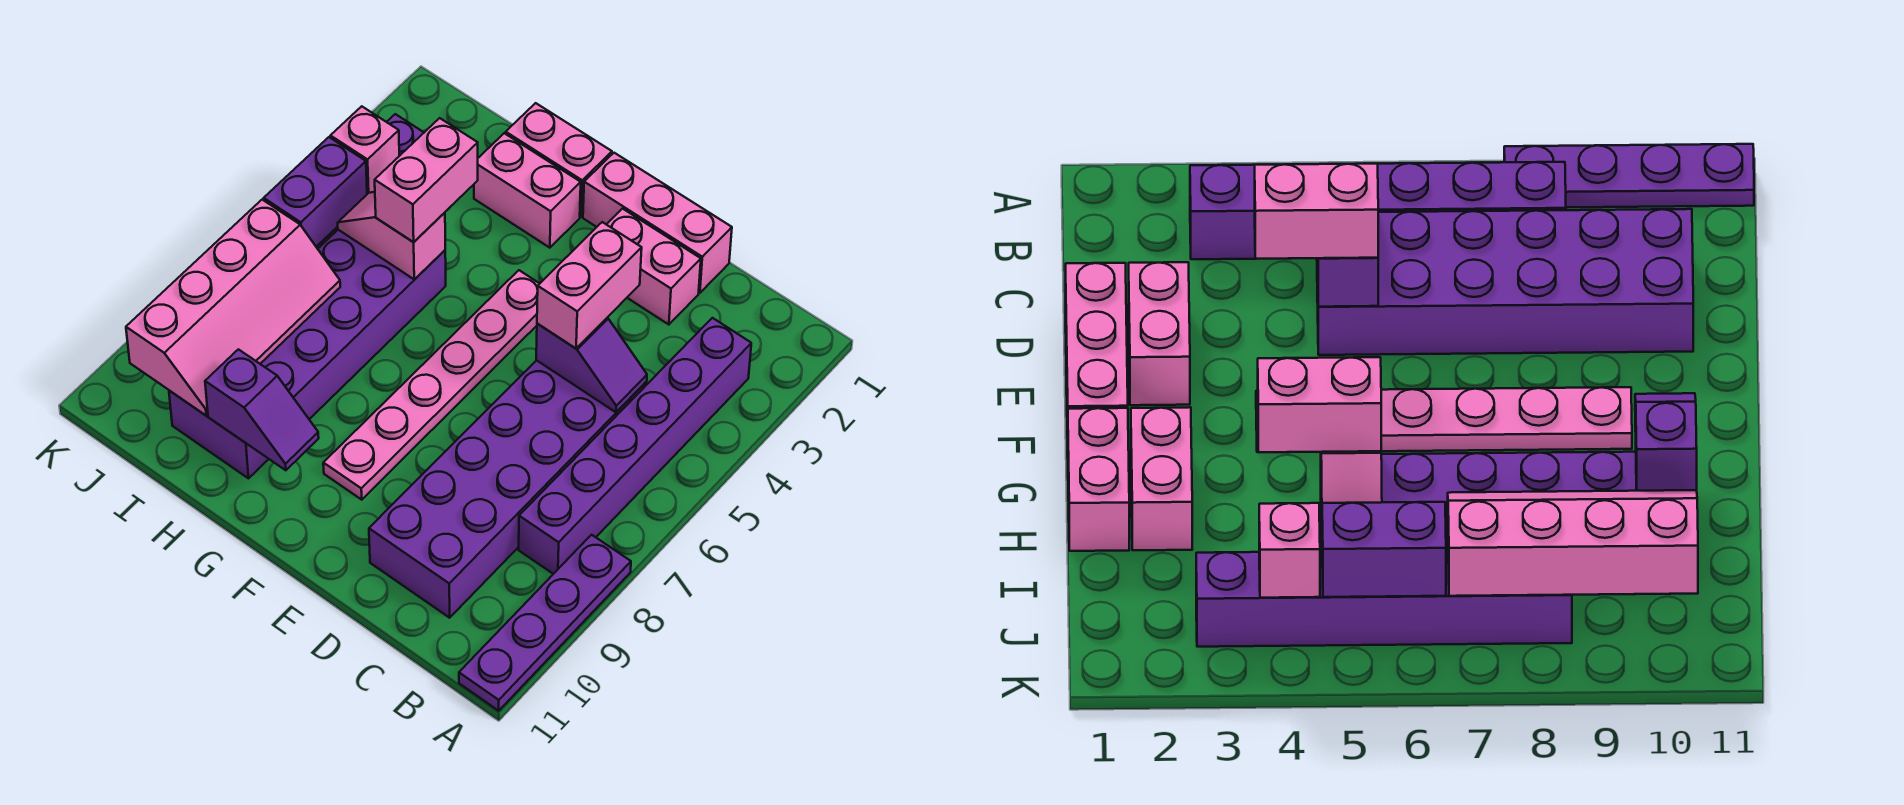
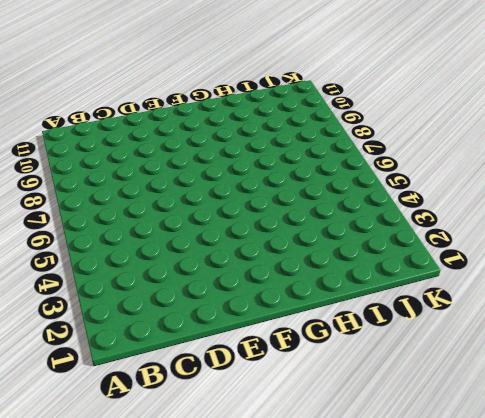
none -> purple 1x4 plate [459,535,631,711]
none -> purple 1x6 brick [519,318,751,574]
none -> purple 2x6 brick [369,360,647,618]

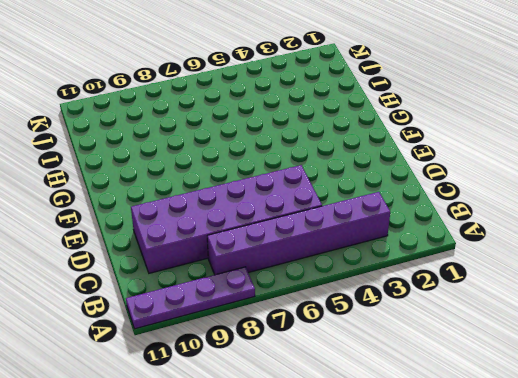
none -> pink 1x3 brick [583,153,732,293]
none -> pink 1x2 brick [606,209,701,325]
none -> pink 1x6 plate [323,270,540,500]

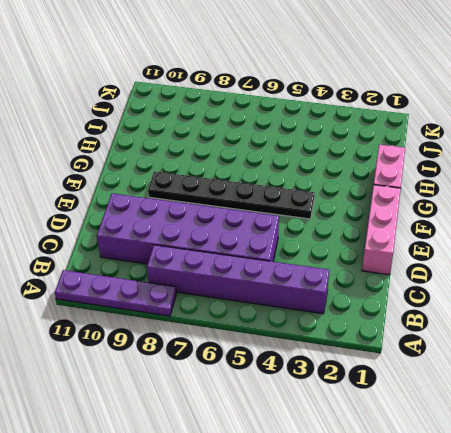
black 1x6 plate [148,171,315,219] -> pink 1x6 plate [323,270,540,500]
none -> pink 1x2 brick [606,209,701,325]
none -> pink 1x2 brick [474,133,581,248]
none -> purple 2x6 brick [169,230,446,478]

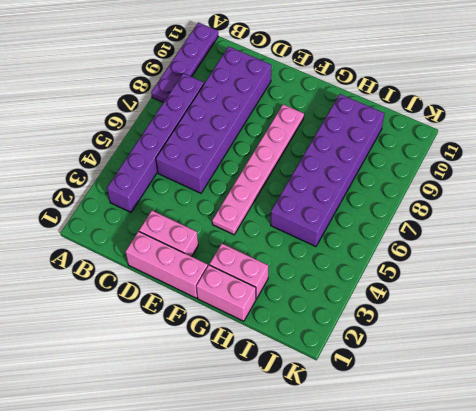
none -> purple 1x6 brick [1196,550,1572,647]
none -> purple 1x2 slope [536,318,647,412]
none -> purple 1x2 slope [205,349,319,470]

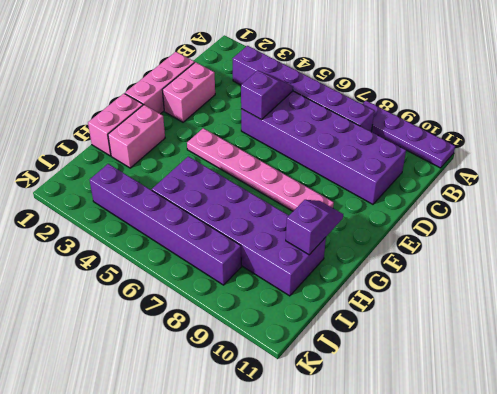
none -> pink 1x2 slope [338,192,445,280]
none -> pink 2x4 slope [126,200,340,415]
none -> pink 1x1 brick [330,106,399,194]

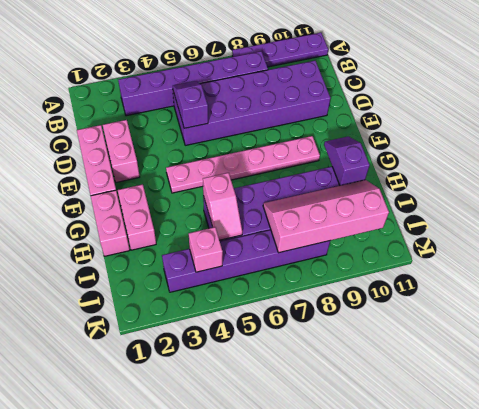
none -> purple 1x2 brick [264,137,367,247]
none -> pink 1x2 brick [537,222,642,348]
none -> pink 1x2 brick [375,118,478,242]

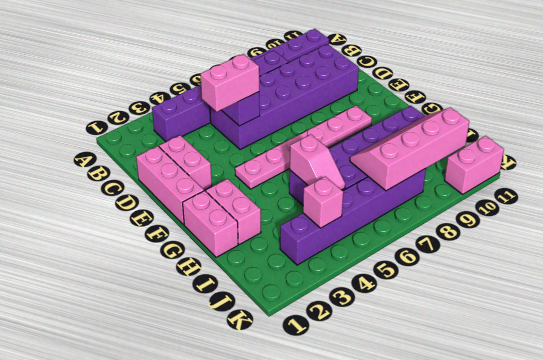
pink 1x2 brick [444,136,504,194] -> pink 1x2 brick moved to [375,118,478,242]
none -> purple 1x2 slope [205,349,319,470]
none -> purple 1x2 brick [264,137,367,247]

